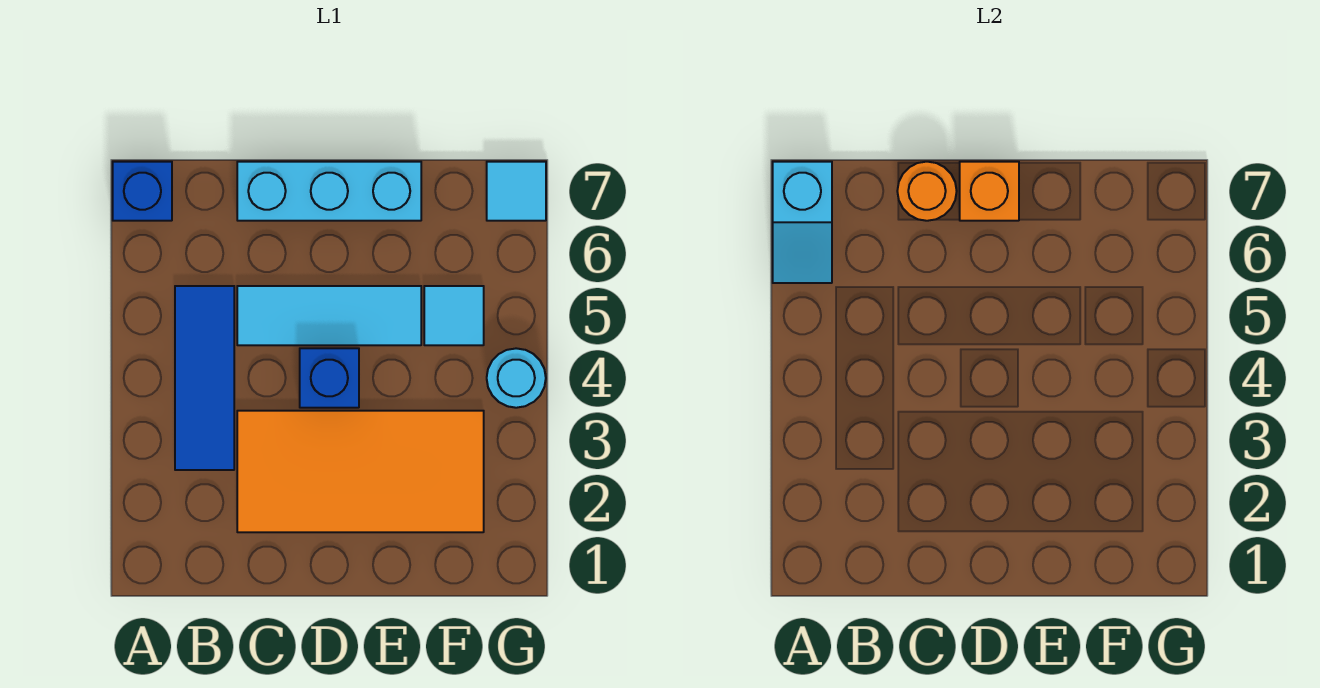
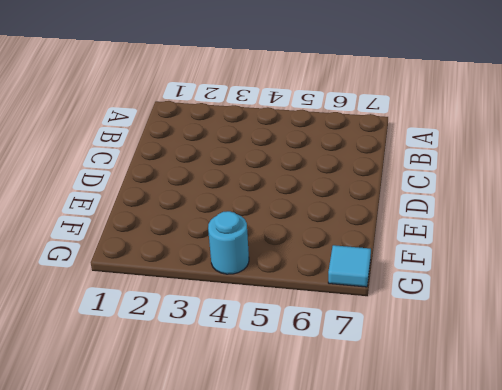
none -> blue 1x1 brick [113,162,172,221]
none -> blue 1x3 tile [175,286,234,470]
none -> orange 2x4 tile [237,411,484,532]

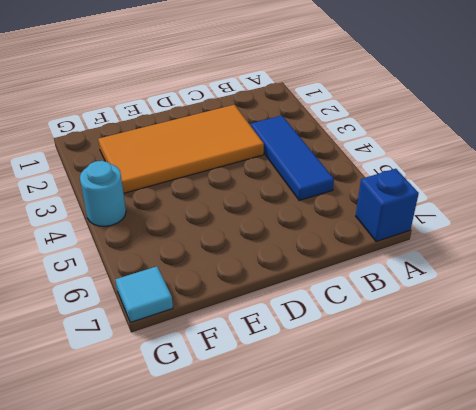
none -> cyan 1x3 tile [237,286,421,345]
none -> cyan 1x3 brick [237,162,421,221]
none -> blue 1x1 brick [300,348,359,408]

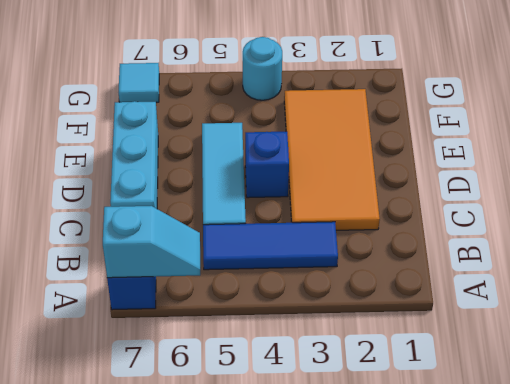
none -> cyan 1x1 tile [424,286,484,345]
none -> orange 1x1 round brick [897,162,957,221]
none -> orange 1x1 brick [960,162,1019,221]

